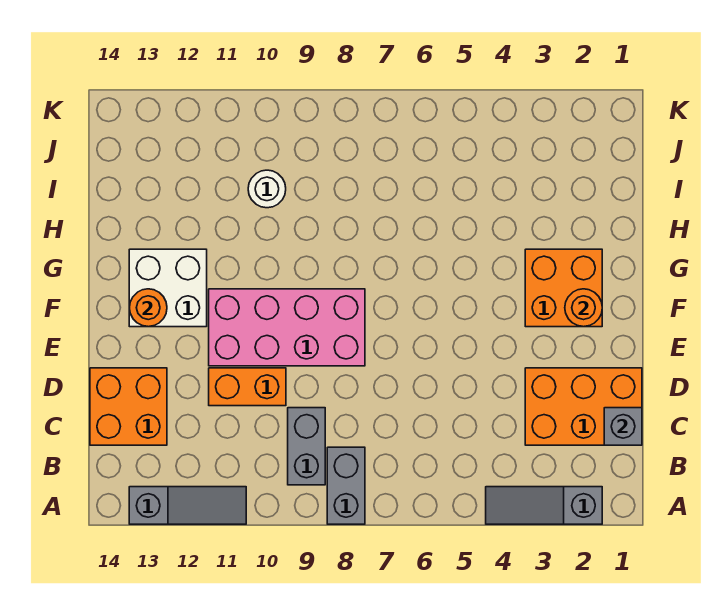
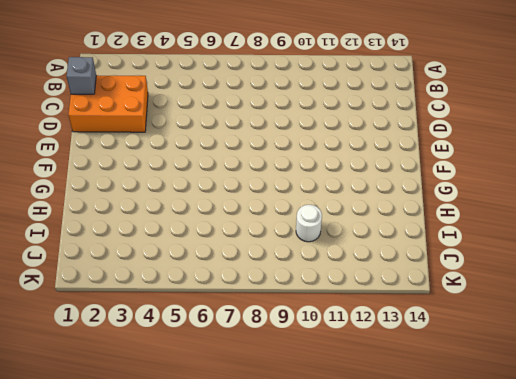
none -> grey 1x3 slope [486,487,602,524]
none -> grey 1x2 brick [327,447,365,524]
none -> grey 1x3 slope [129,487,246,524]

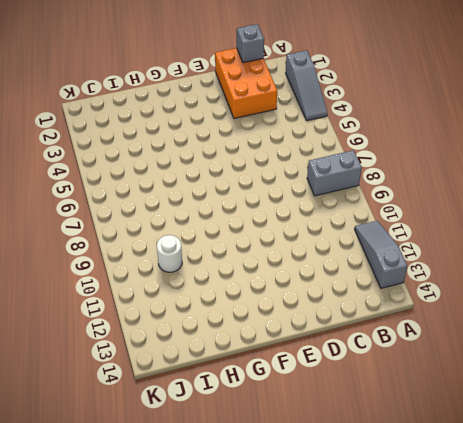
none -> grey 1x2 brick [288,408,325,485]
none -> orange 2x2 brick [90,368,167,445]
none -> orange 1x2 brick [209,368,286,406]

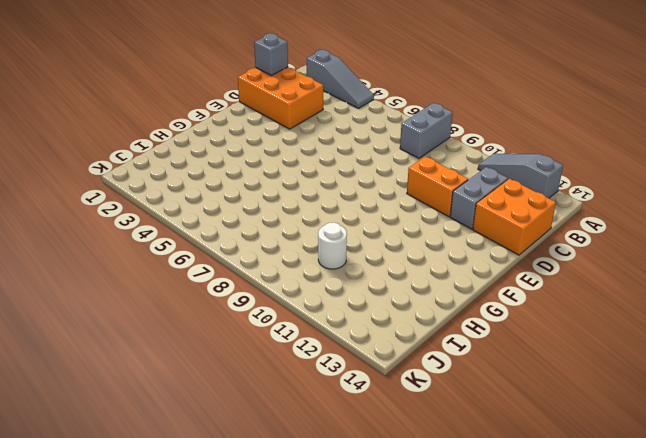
grey 1x2 brick [450,167,508,229] -> grey 1x2 brick moved to [288,408,325,485]
none -> pink 2x4 brick [209,289,365,366]
none -> orange 2x2 brick [525,249,602,327]
none -> white 2x2 brick [129,249,207,327]

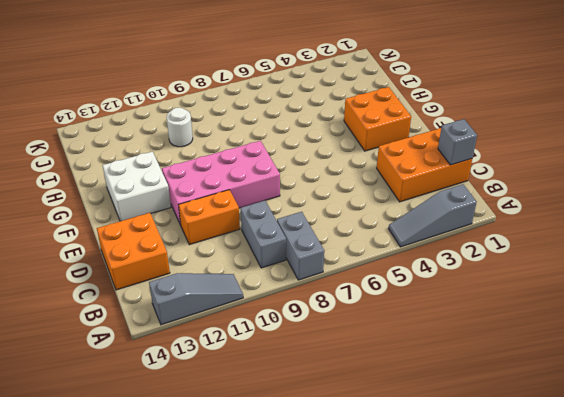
none -> orange 1x1 round brick [565,289,602,327]
none -> orange 1x1 round brick [129,289,167,327]

